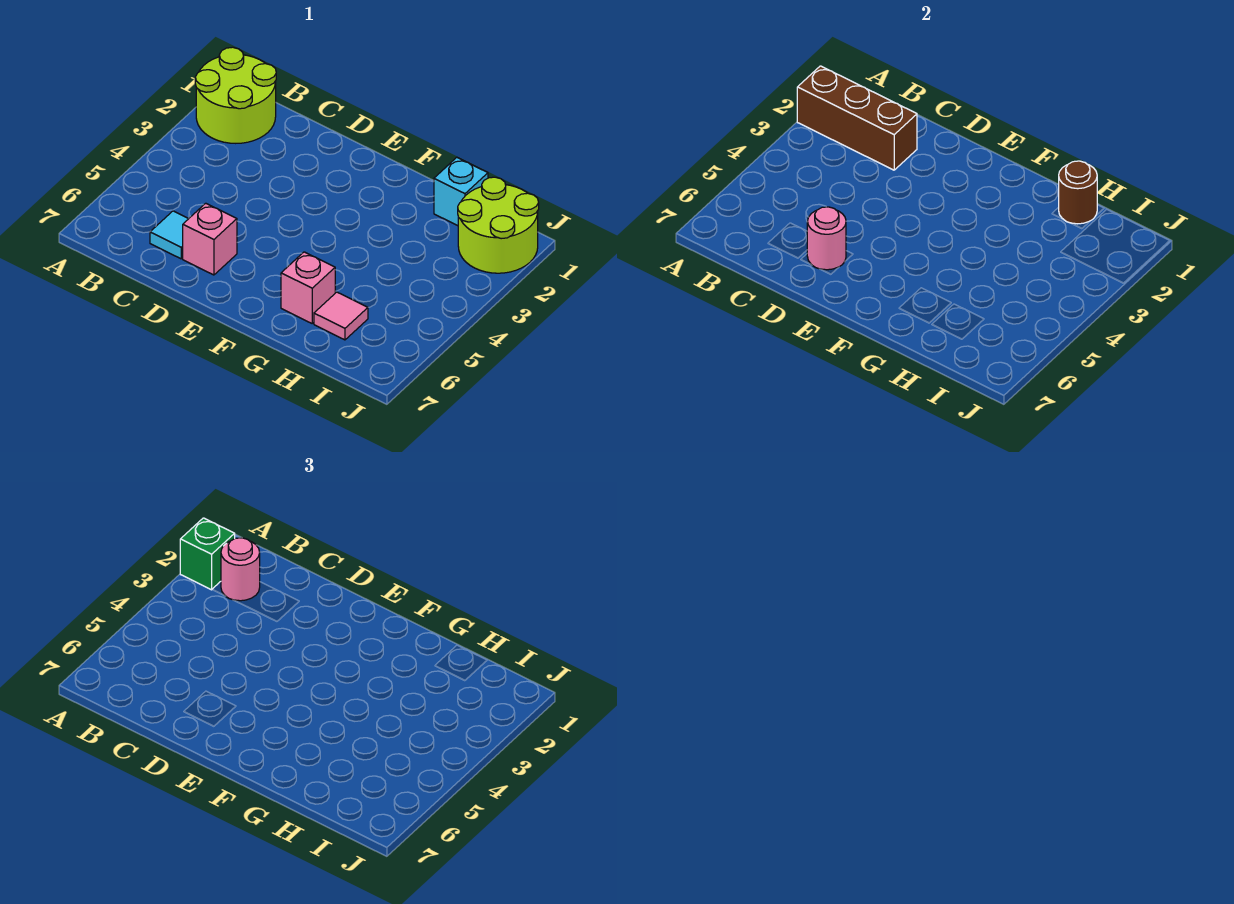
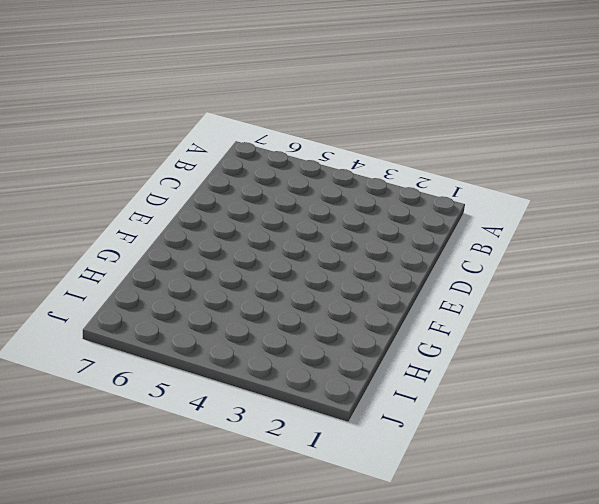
none -> lime 2x2 round brick [195,47,276,143]
none -> cyan 1x1 tile [150,211,188,259]
none -> pink 1x1 brick [183,203,237,275]

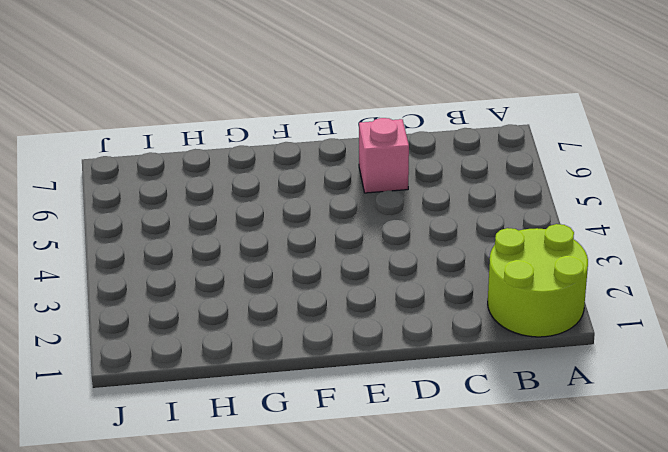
none -> cyan 1x1 tile [150,211,188,259]
none -> pink 1x1 brick [281,252,335,323]
none -> cyan 1x1 brick [434,157,488,226]

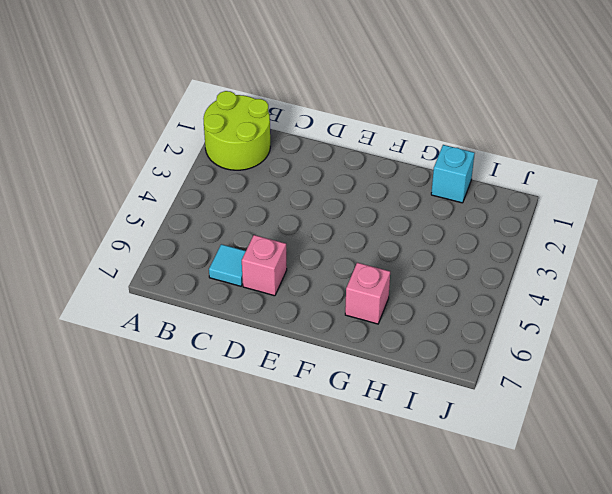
none -> pink 1x1 tile [314,292,368,340]
none -> lime 2x2 round brick [458,177,539,273]
none -> brown 1x3 brick [797,66,917,170]

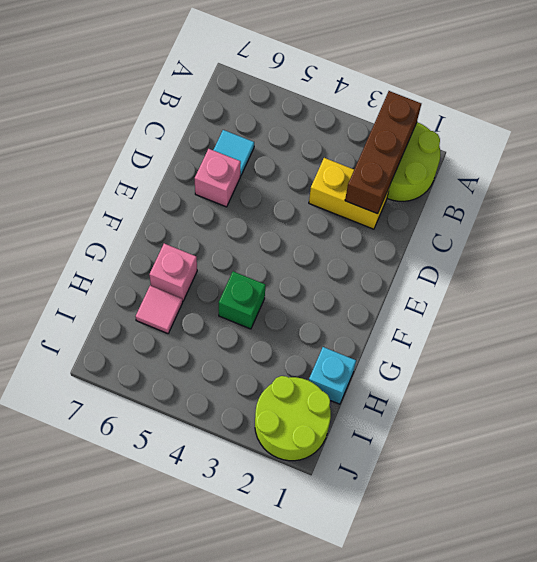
yellow 1x2 brick [309,158,390,229] -> none
green 1x1 brick [219,271,266,329] -> green 1x1 brick moved to [180,518,235,590]
none -> pink 1x1 round brick [807,207,846,270]
none -> brown 1x1 round brick [1059,161,1097,224]
none -> pink 1x1 round brick [221,538,260,601]

